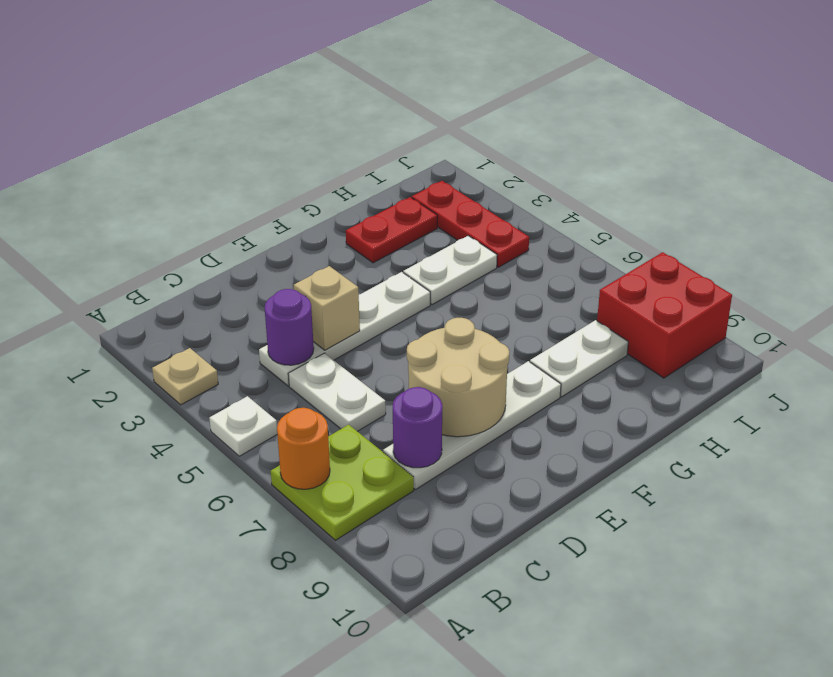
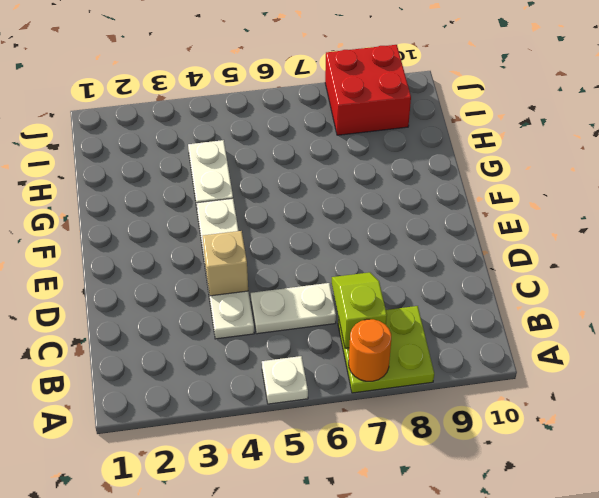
lime 1x2 slope [332,272,387,348] -> none
none -> tan 1x1 plate [152,348,218,405]
none -> white 1x4 plate [383,361,561,489]
none -> red 1x2 plate [346,197,437,263]

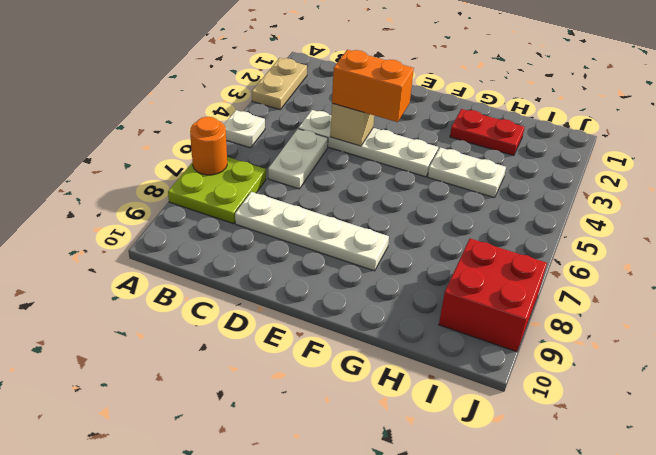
tan 1x2 plate [252,58,307,110] -> tan 1x1 plate [152,348,218,405]
orange 1x2 brick [332,50,414,122] -> none
none -> white 1x2 plate [530,320,628,397]
none -> red 1x3 plate [412,181,529,267]
none -> purple 1x1 round brick [264,289,314,365]

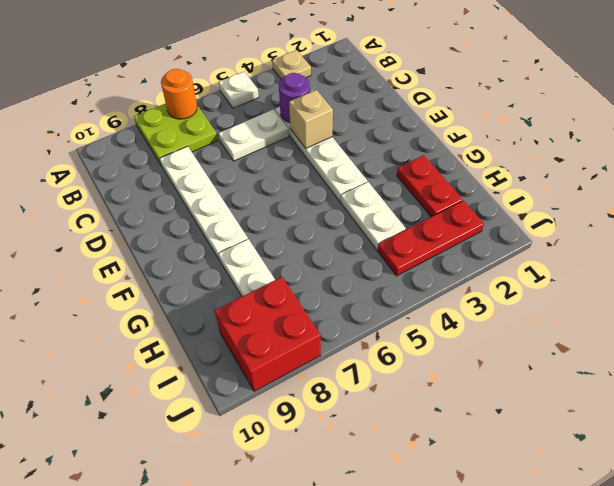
none -> purple 1x1 round brick [393,387,442,468]
none -> tan 2x2 round brick [407,318,510,437]

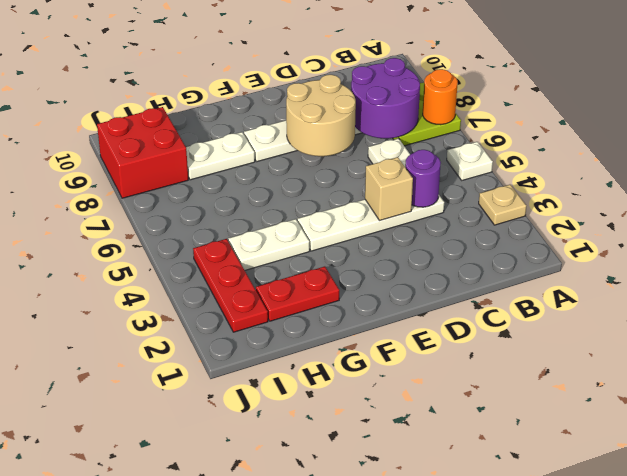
purple 2x2 round brick [351,58,420,138] -> purple 1x1 round brick [393,387,442,468]

